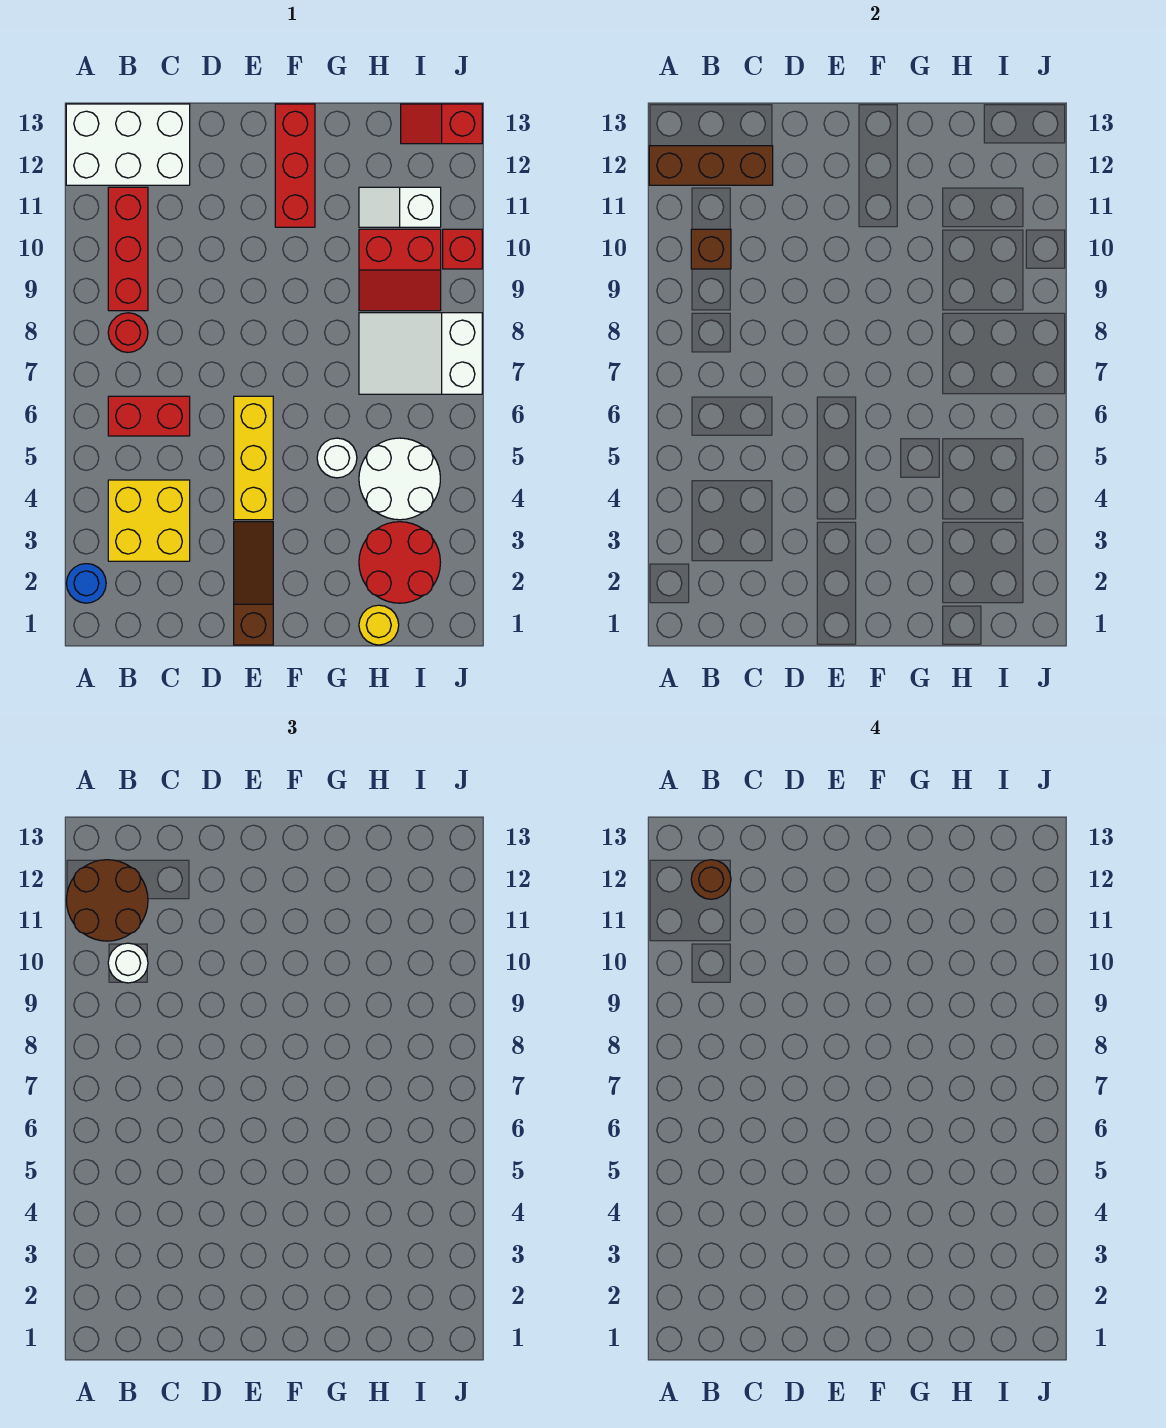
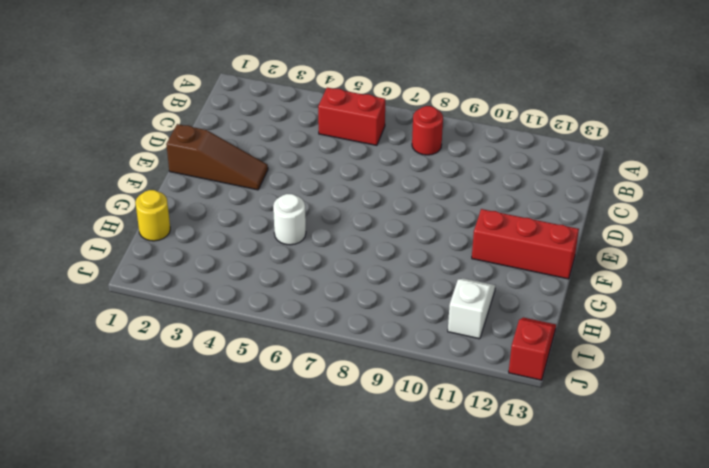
red 1x2 brick [318,88,385,145] -> red 1x2 brick turned to [108,396,190,436]
none -> blue 1x1 round brick [66,564,106,603]
none -> white 2x3 brick [66,104,190,185]
none -> yellow 2x2 brick [108,480,190,561]

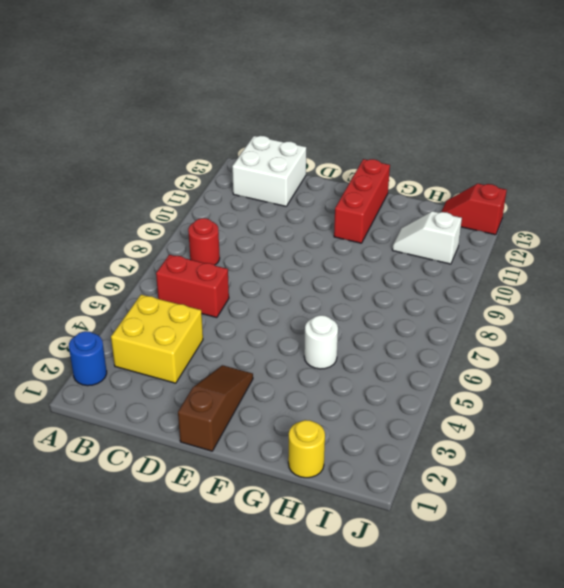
white 2x2 brick [232,136,306,206] -> white 2x3 brick [66,104,190,185]
none -> red 1x3 brick [108,187,148,311]
none -> yellow 1x3 brick [234,396,273,520]
none -> red 2x2 round brick [359,522,440,603]

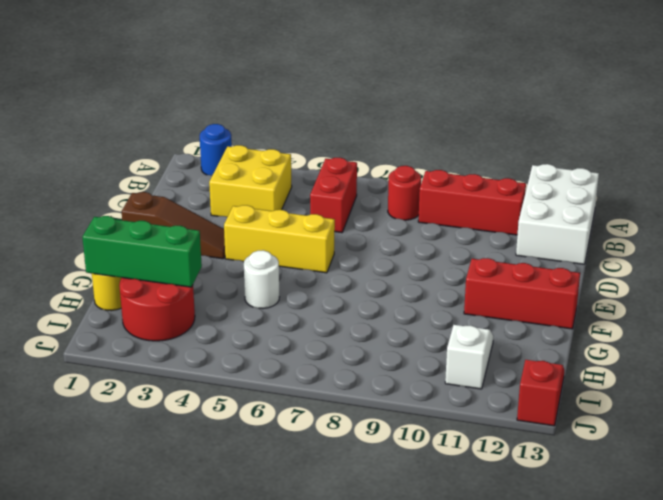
green 1x3 brick [82,216,202,287] -> none
none -> white 2x2 round brick [359,438,440,520]
none -> white 2x3 slope [359,313,482,394]
none -> red 2x2 slope [359,229,441,311]

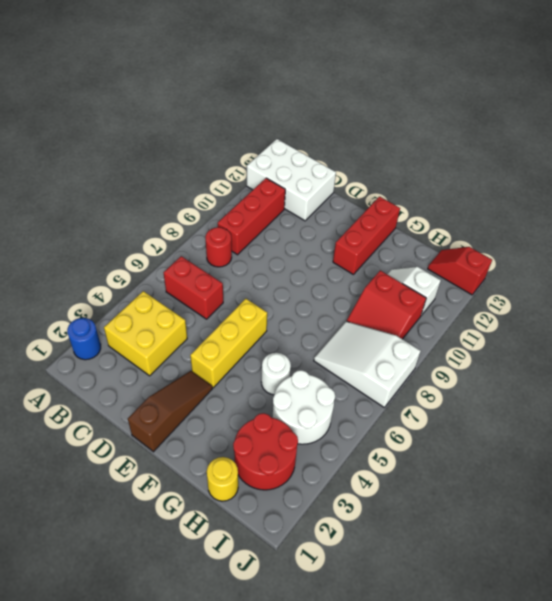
none -> red 1x1 brick [443,229,482,269]
none -> brown 1x3 brick [649,146,773,185]
none -> brown 1x1 brick [691,229,731,269]

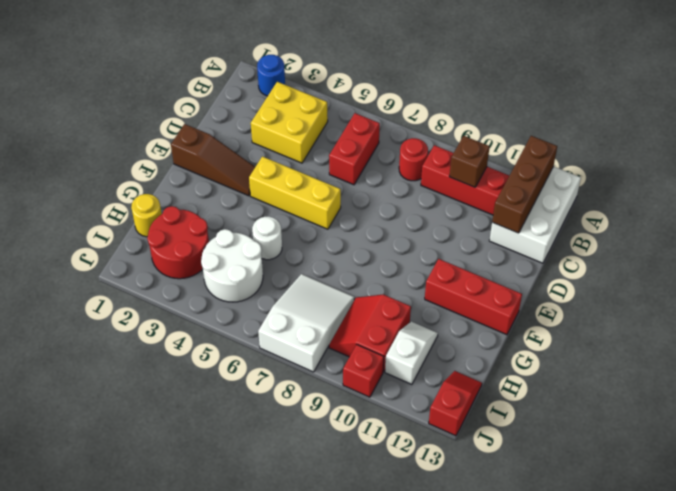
none -> brown 2x2 round brick [66,860,148,941]
none -> white 1x1 round brick [108,943,148,983]
none -> brown 1x1 round brick [691,860,731,899]

